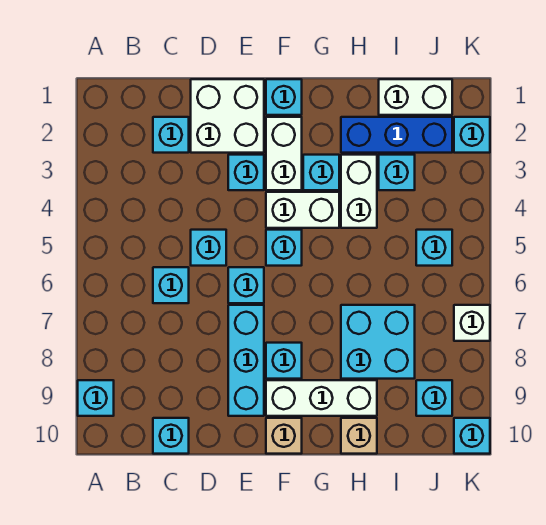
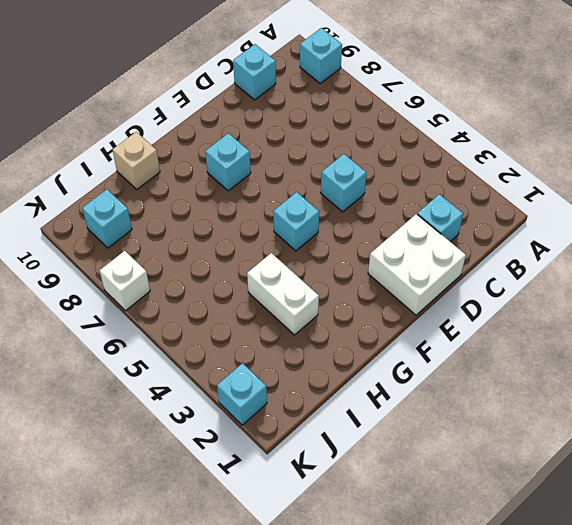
none -> cyan 1x1 brick [153,267,189,303]
none -> cyan 1x1 brick [228,155,264,190]
none -> cyan 1x1 brick [228,267,264,303]

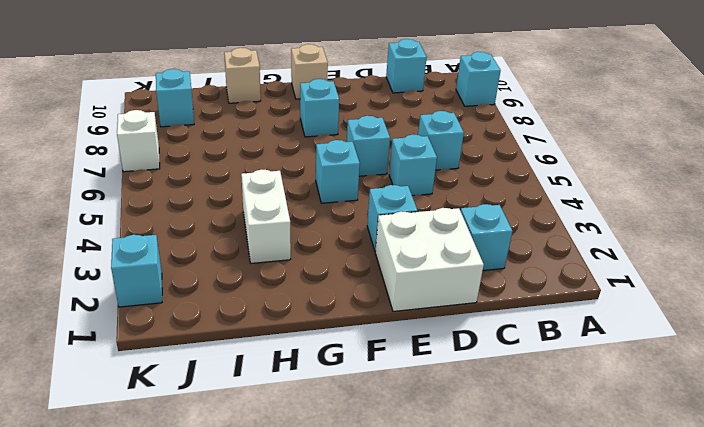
none -> cyan 1x3 brick [228,305,264,416]
none -> cyan 1x1 brick [266,79,302,115]
none -> white 1x2 brick [266,117,302,190]

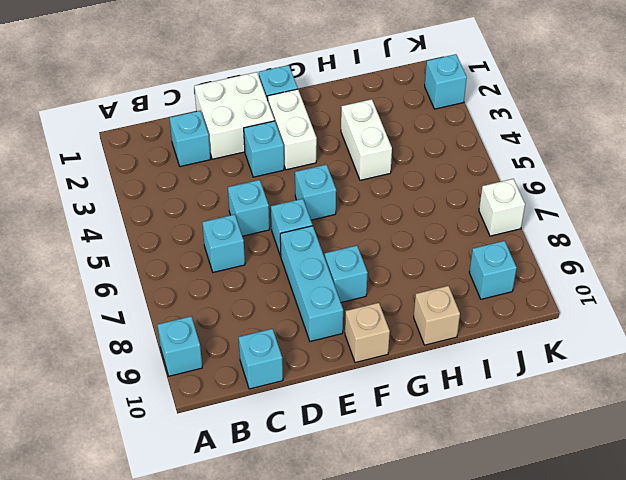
none -> white 1x2 brick [266,192,339,228]
none -> white 1x3 brick [266,380,377,416]
none -> cyan 1x1 brick [303,155,339,190]

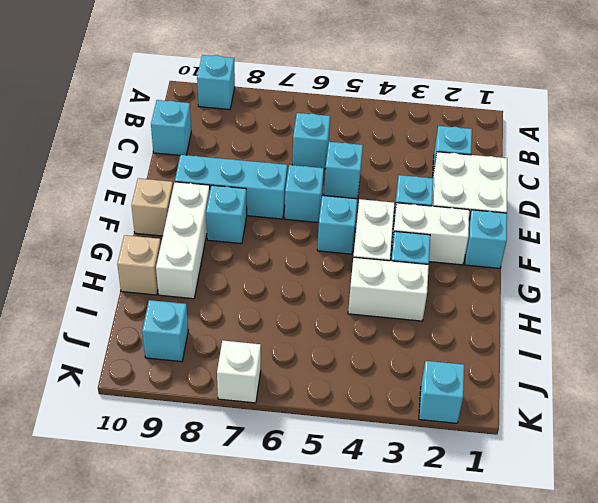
none -> blue 1x3 brick [341,117,452,153]
none -> cyan 2x2 brick [341,305,415,379]
none -> white 1x2 brick [379,79,452,115]

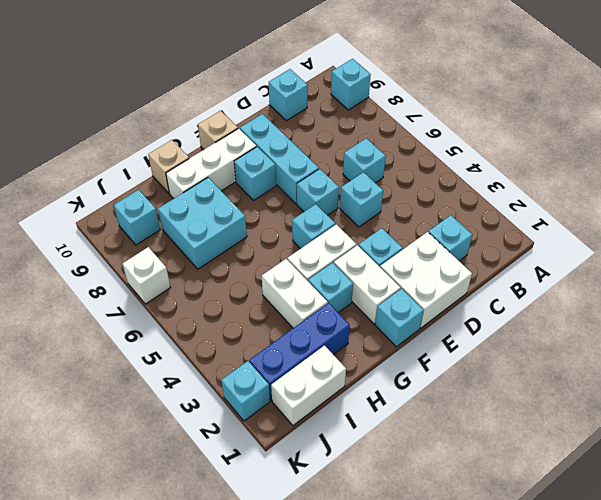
none -> cyan 1x1 brick [379,155,415,190]
none -> cyan 1x1 brick [416,230,452,266]
none -> cyan 1x1 brick [454,418,490,454]

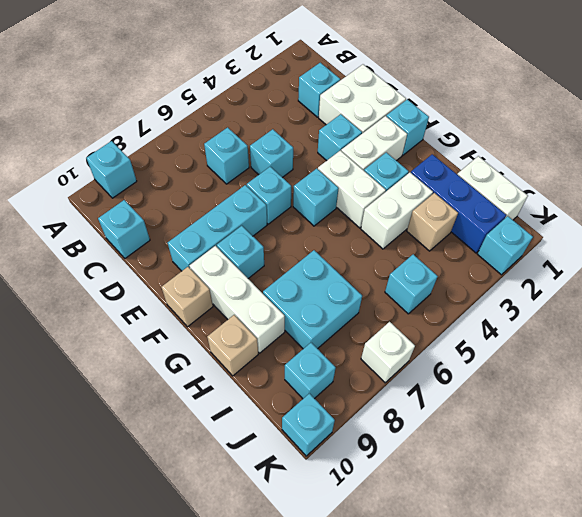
tan 1x1 brick [407,193,458,251] -> cyan 1x1 brick [379,155,415,190]

